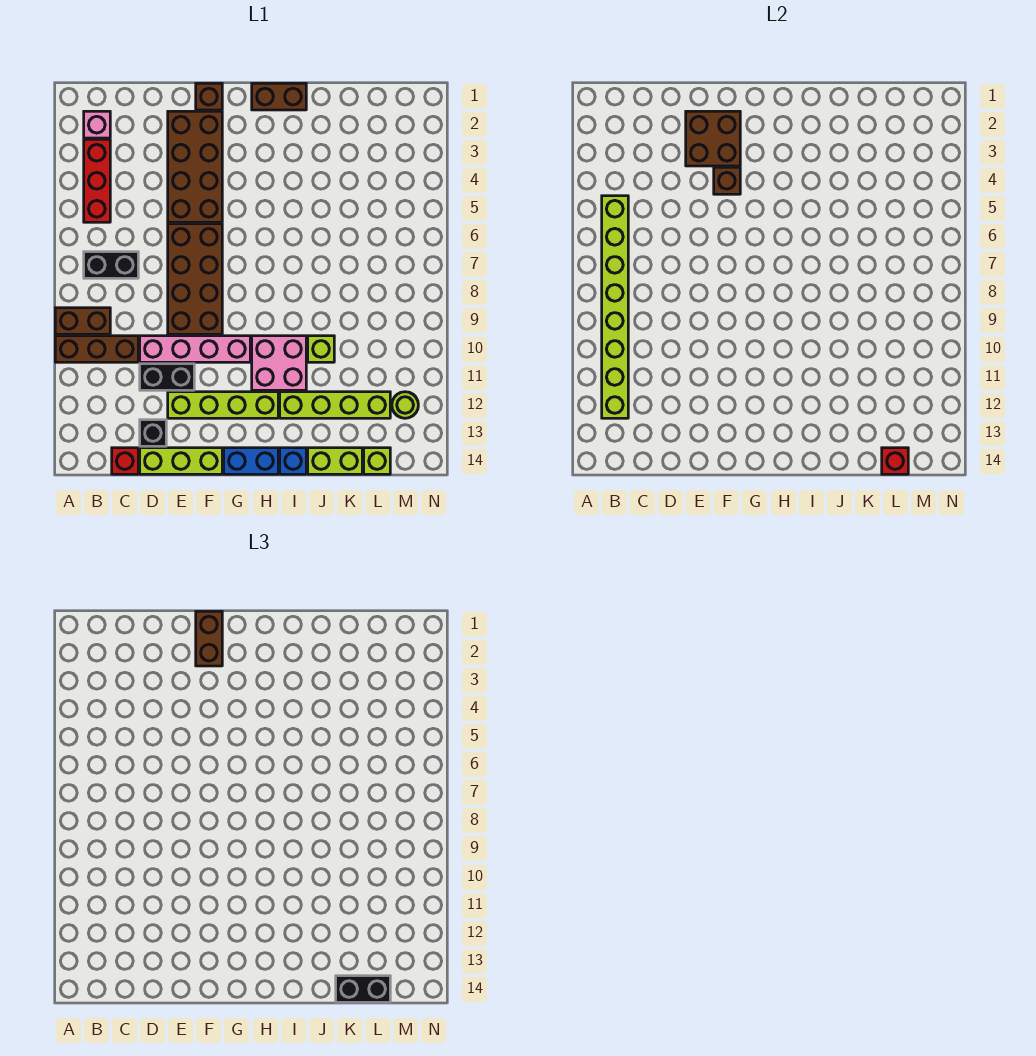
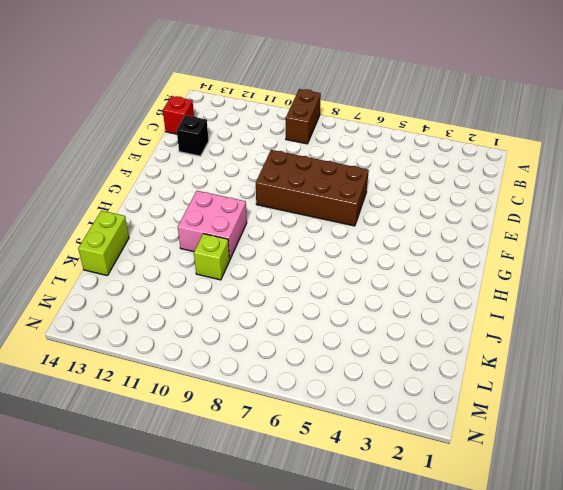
none -> brown 1x3 brick [55,336,138,362]
none -> pink 1x1 brick [84,111,110,138]
none -> red 1x3 brick [84,139,110,222]

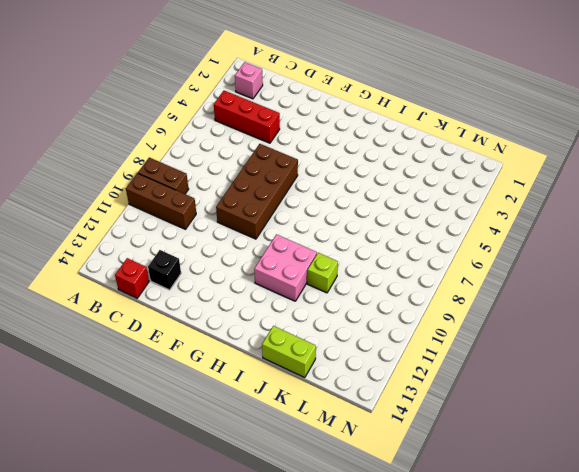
red 1x3 brick [214,91,280,143] -> red 1x3 brick turned to [84,139,110,222]
none -> black 1x2 brick [84,252,138,278]
none -> pink 1x4 brick [140,336,250,362]
none -> black 1x2 brick [140,364,194,390]

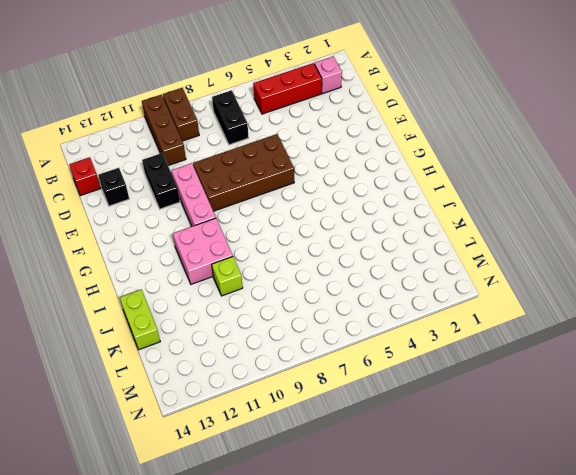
pink 1x3 brick [171,163,216,226] -> pink 1x4 brick [140,336,250,362]
none -> lime 1x3 brick [140,448,222,474]
none -> brown 2x4 brick [168,111,222,222]
none -> lime 1x4 brick [168,392,278,418]

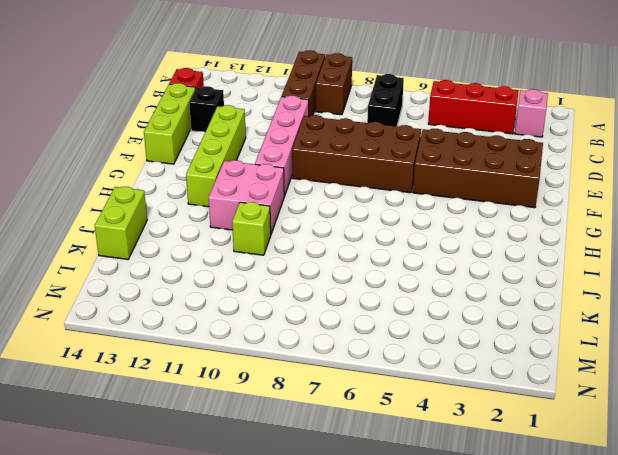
none -> black 1x2 brick [140,364,194,390]
none -> brown 1x1 brick [196,83,222,110]
none -> blue 1x2 brick [224,448,278,474]

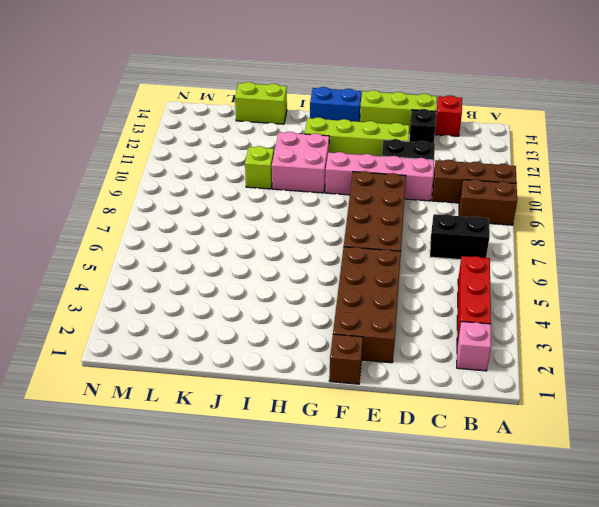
none -> brown 1x2 brick [252,83,306,110]
none -> lime 1x4 brick [280,392,390,418]
none -> blue 1x1 brick [280,448,306,474]

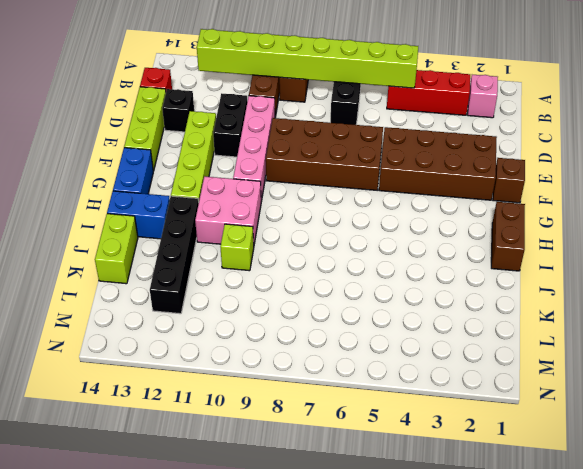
black 1x4 brick [150,196,199,314] -> lime 1x4 brick [280,392,390,418]
blue 1x2 brick [107,191,170,239] -> blue 1x1 brick [280,448,306,474]
none -> lime 1x1 brick [364,448,390,474]
none -> lime 1x1 round brick [392,392,418,418]
none -> brown 2x2 brick [686,111,740,166]

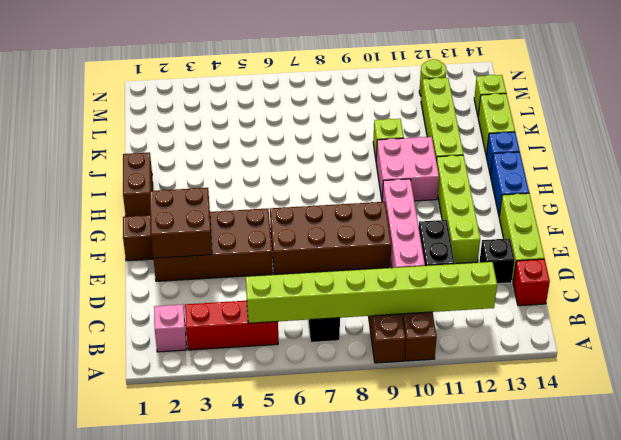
none -> brown 1x1 brick [714,167,740,194]
none -> red 1x1 brick [882,448,908,474]
none -> brown 1x2 brick [196,611,222,666]

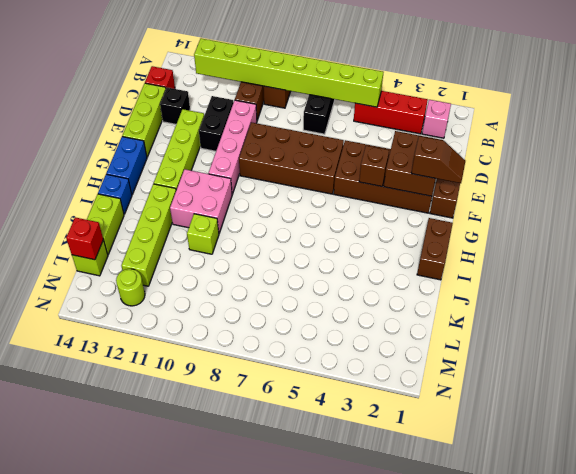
brown 1x2 slope [411,136,465,183] -> brown 1x2 brick [196,611,222,666]
none -> black 1x2 brick [336,976,390,1002]

